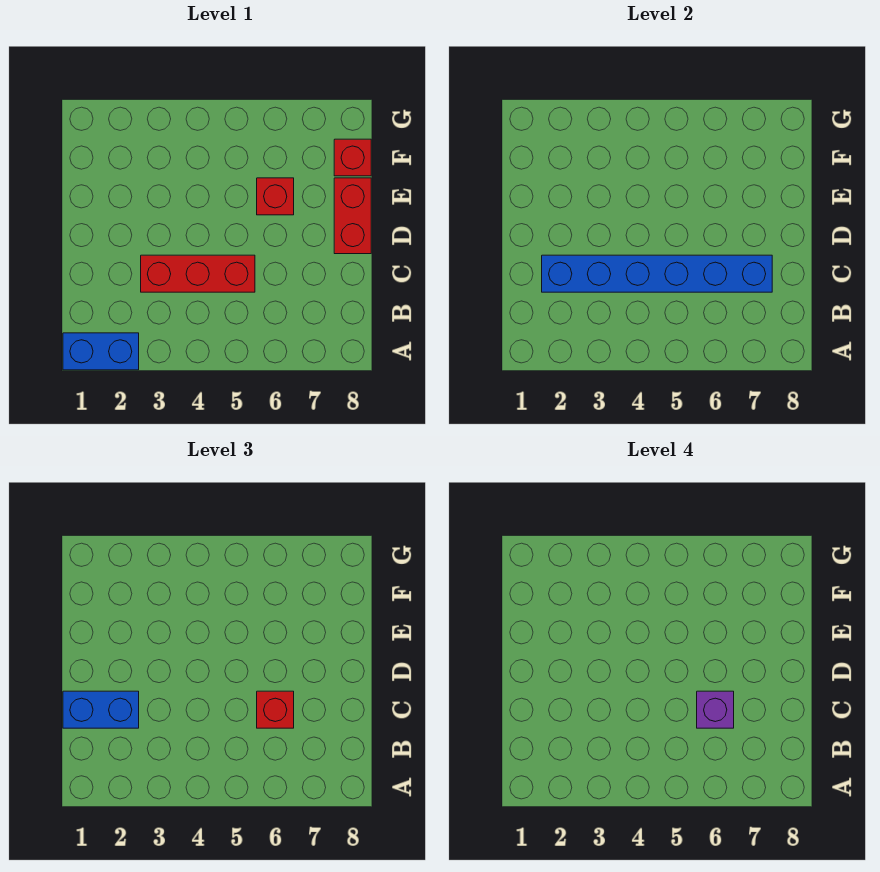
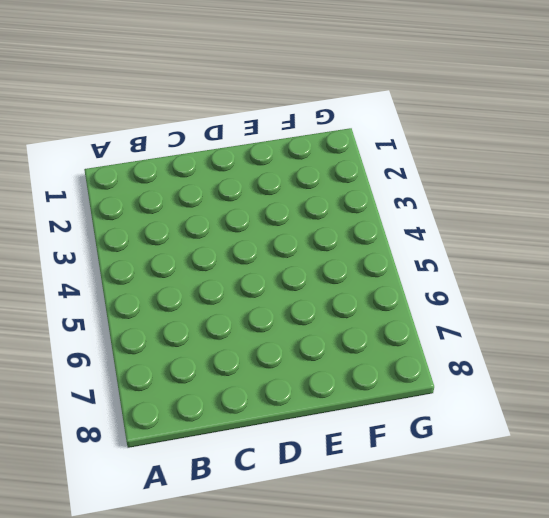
none -> blue 1x2 brick [63,333,139,370]
none -> red 1x3 brick [141,255,255,292]

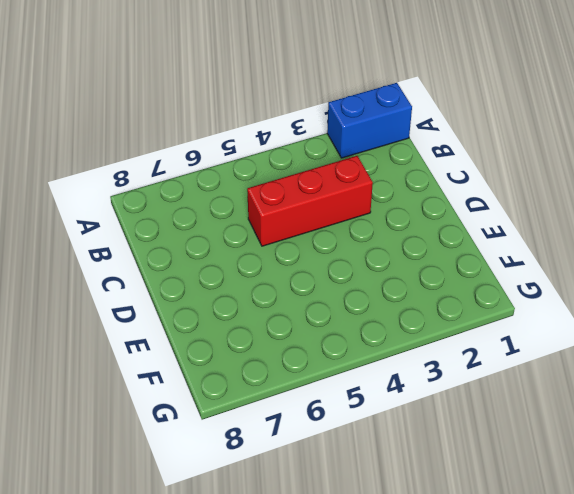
none -> red 1x2 brick [334,178,371,254]
none -> red 1x1 brick [257,178,294,215]

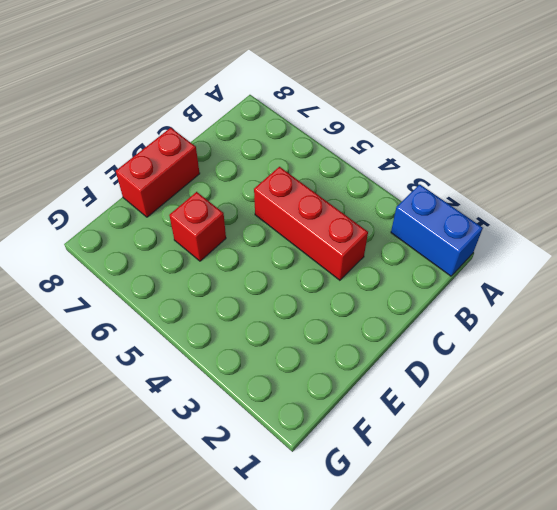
none -> red 1x1 brick [334,139,371,176]
none -> blue 1x6 brick [542,255,772,292]

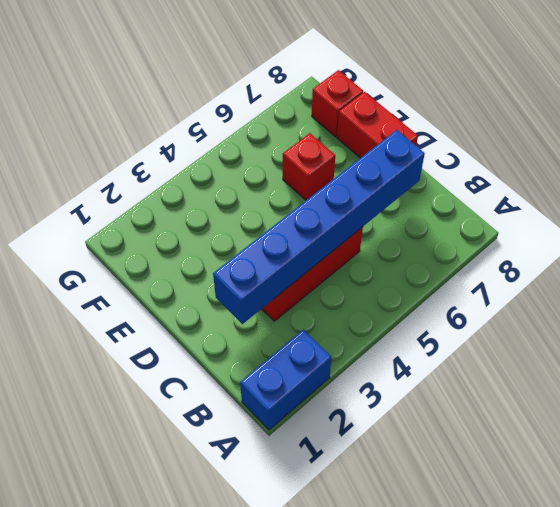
none -> blue 1x2 brick [63,691,139,728]
none -> red 1x1 brick [257,691,294,728]

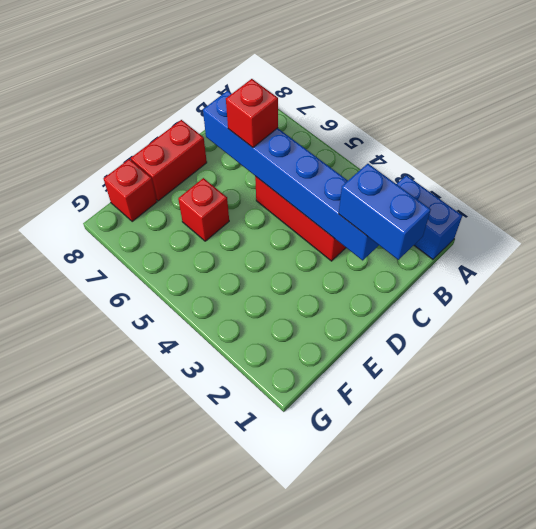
none -> purple 1x1 brick [697,691,734,728]

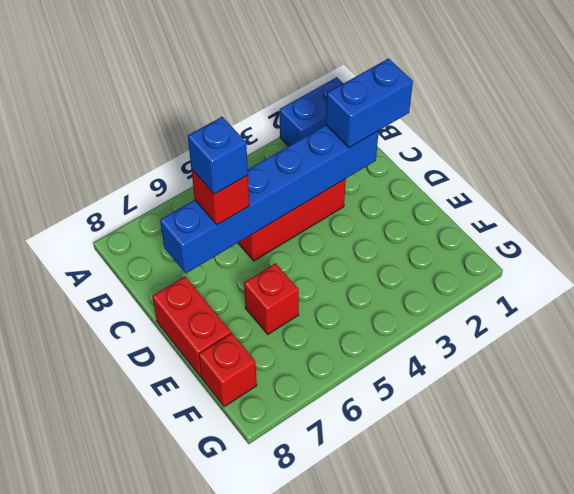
blue 1x1 brick [188,117,248,194] -> purple 1x1 brick [697,691,734,728]

